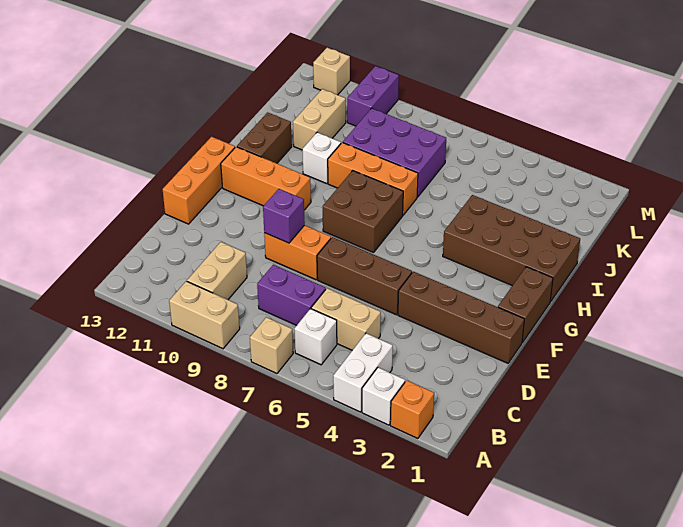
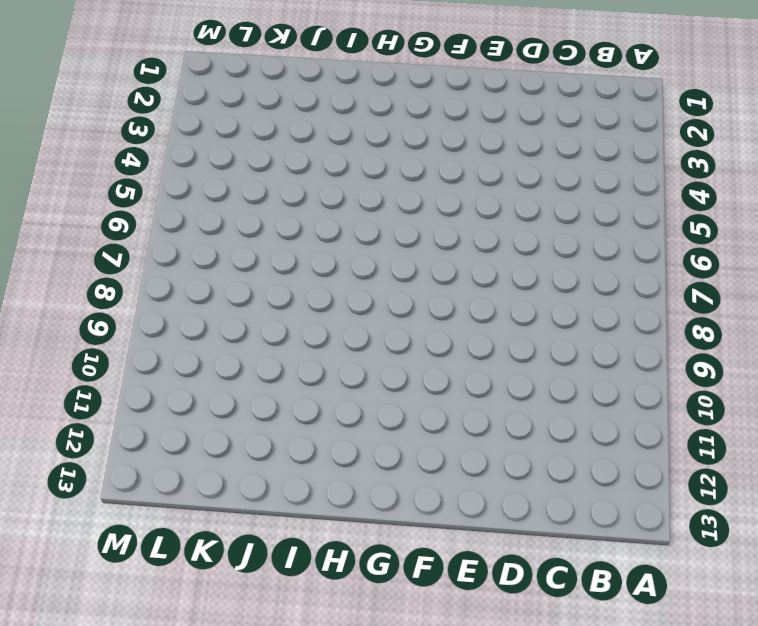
none -> orange 1x1 brick [390,380,434,439]
none -> white 1x1 brick [362,367,405,425]
none -> white 1x2 brick [333,333,393,412]

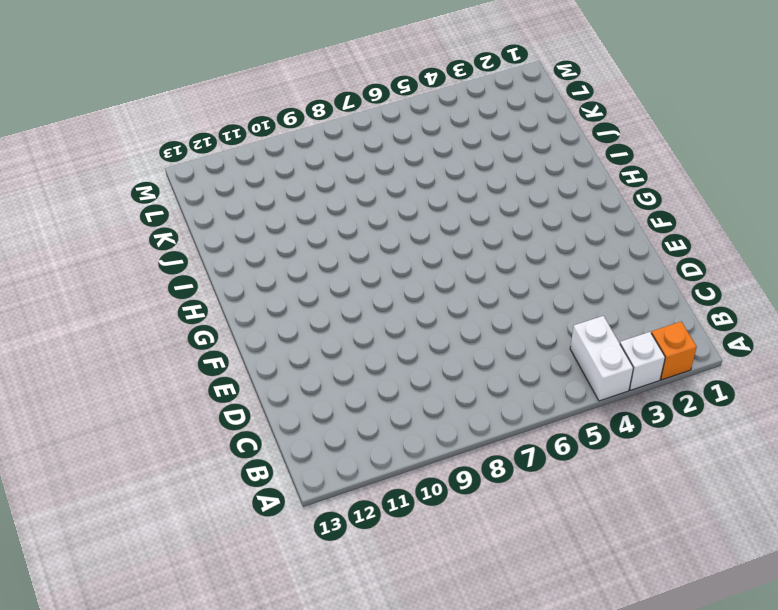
none -> tan 1x1 brick [250,317,293,373]
none -> tan 1x2 brick [169,281,240,349]
none -> white 1x1 brick [294,309,337,365]

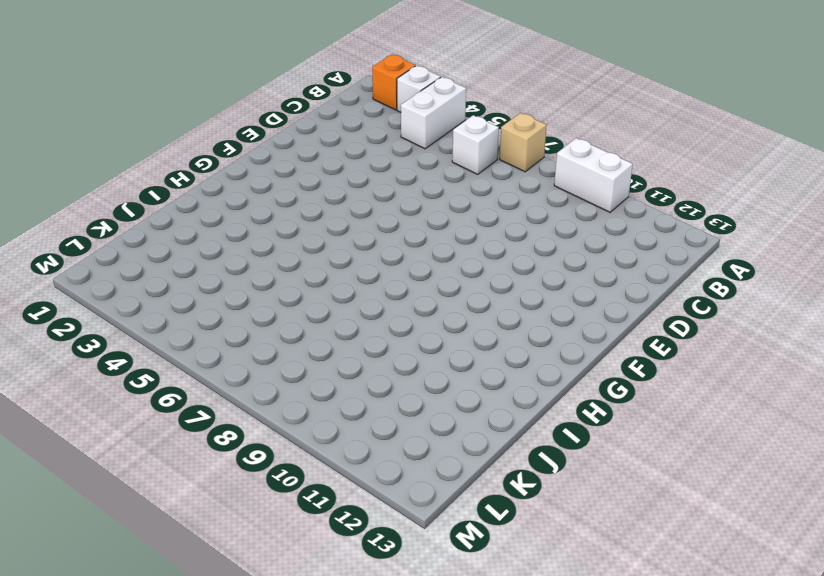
white 1x2 brick [554,138,633,212] -> tan 1x2 brick [169,281,240,349]
none -> tan 1x2 brick [187,242,247,300]
none -> tan 1x2 brick [311,288,381,350]
none -> purple 1x2 brick [257,265,326,325]

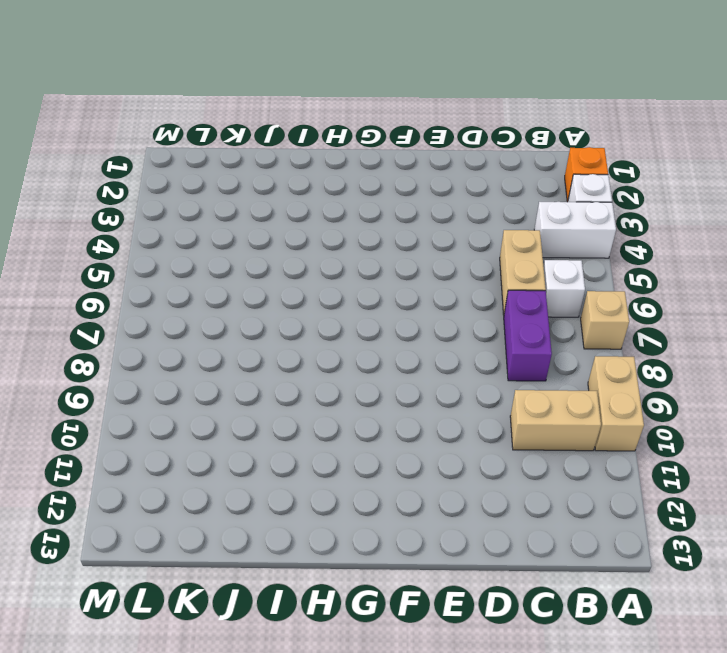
none -> brown 1x4 brick [398,272,524,363]
none -> brown 1x3 brick [317,237,412,315]
none -> orange 1x2 brick [264,225,331,280]

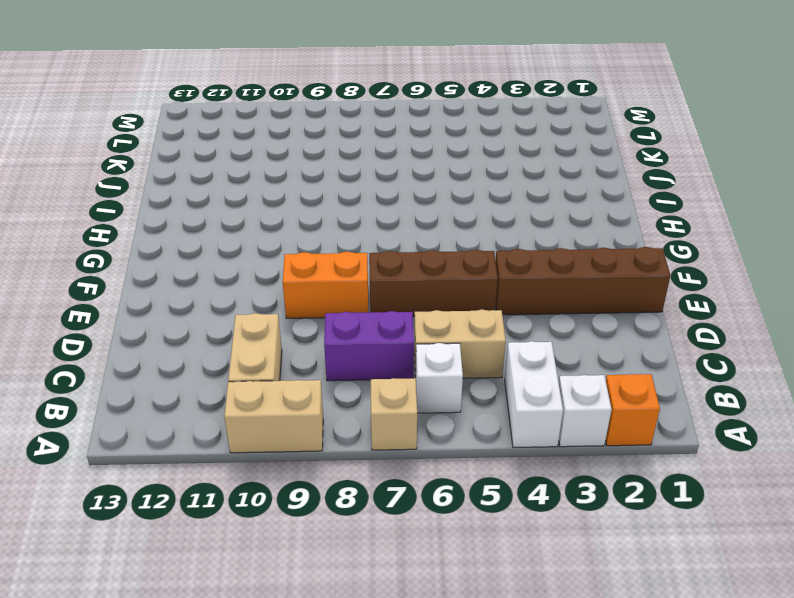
none -> orange 1x3 brick [163,137,235,224]
none -> brown 1x2 brick [498,267,553,342]
none -> brown 2x2 brick [323,171,403,252]

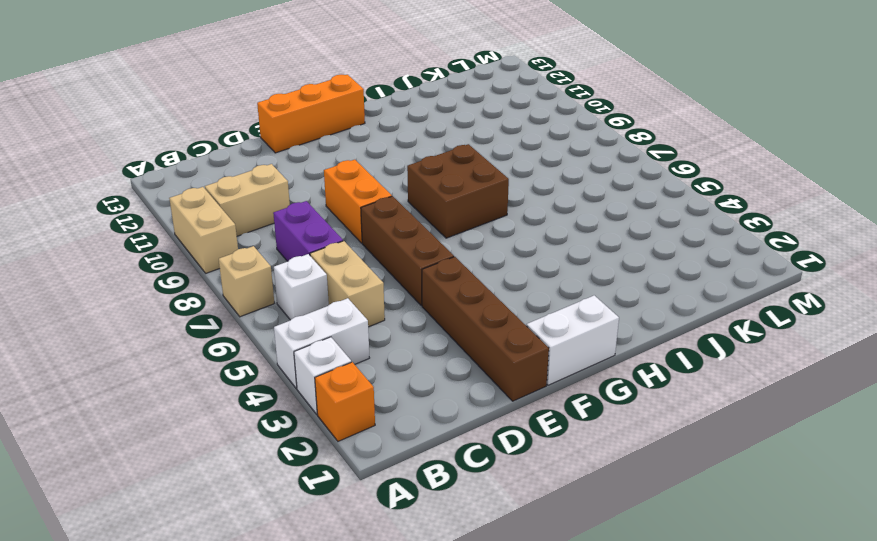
white 1x2 brick [527,295,619,385] -> brown 1x2 brick [498,267,553,342]
none -> orange 1x3 brick [221,147,311,210]
none -> brown 2x4 brick [443,195,580,302]
none -> brown 1x2 brick [237,112,292,163]

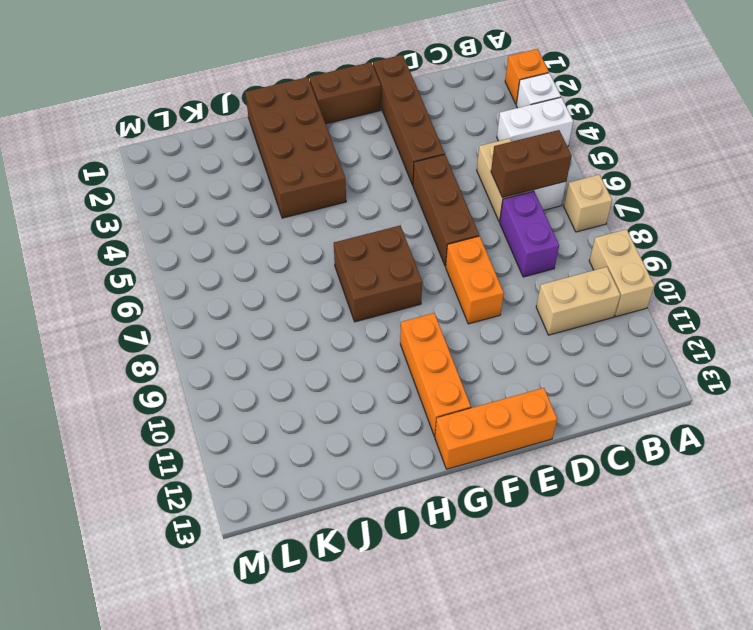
brown 1x2 brick [491,130,572,198] -> brown 1x2 brick moved to [237,112,292,163]
none -> orange 1x3 brick [328,142,418,215]
none -> white 1x1 brick [302,132,341,184]
none -> purple 2x3 brick [343,108,446,197]

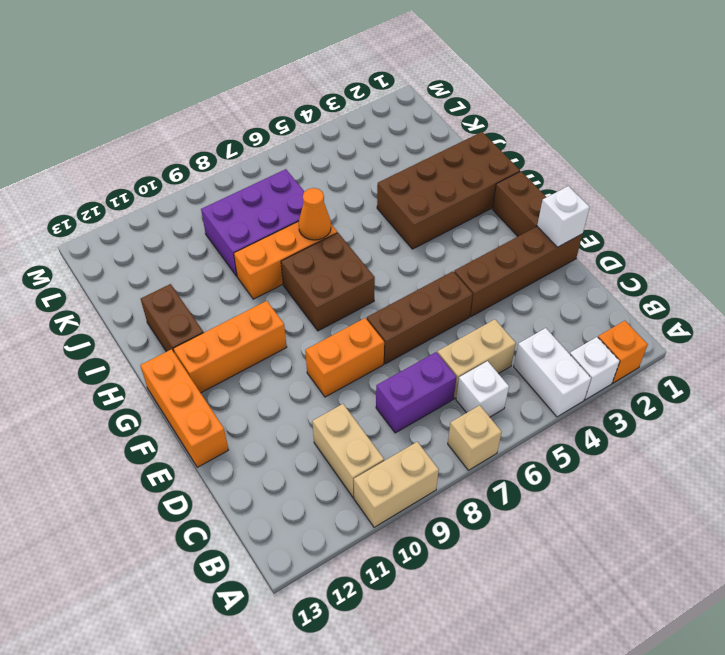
white 1x1 brick [537,186,590,247] -> white 1x1 brick moved to [302,132,341,184]
orange 1x1 cone [299,188,331,240] -> none
none -> tan 1x2 brick [293,89,346,150]
none -> purple 1x2 brick [347,66,399,126]
none -> tan 1x1 brick [313,48,350,95]

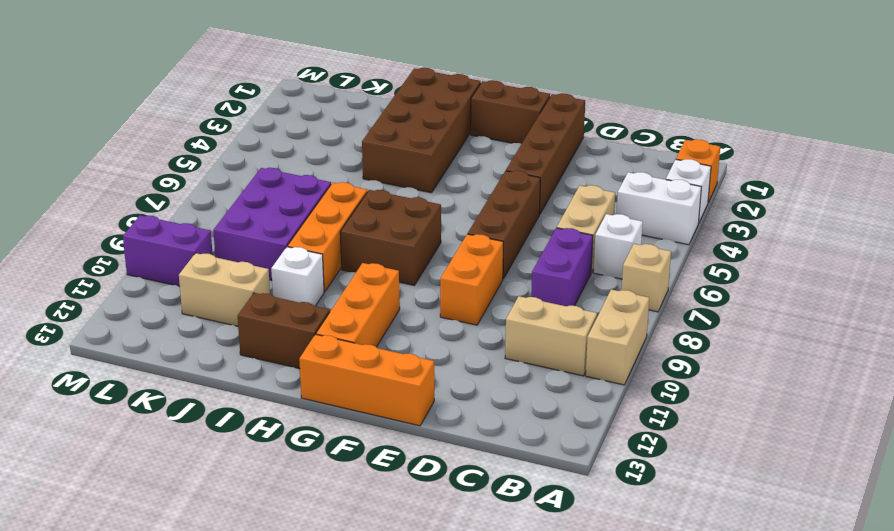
none -> tan 1x1 brick [313,48,350,95]
none -> purple 1x1 brick [263,189,305,243]

